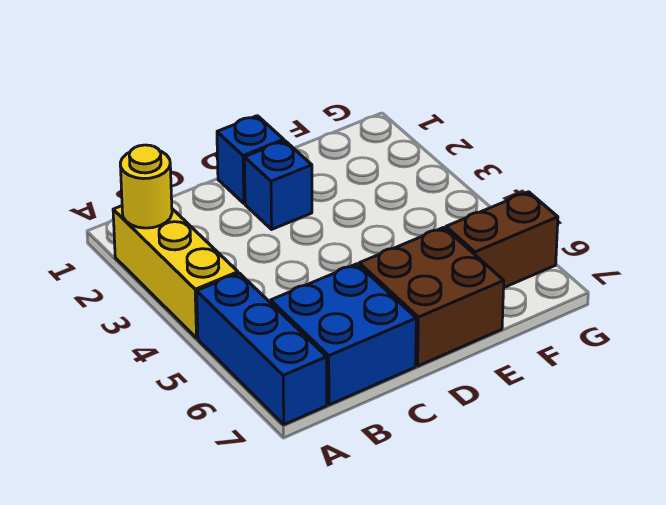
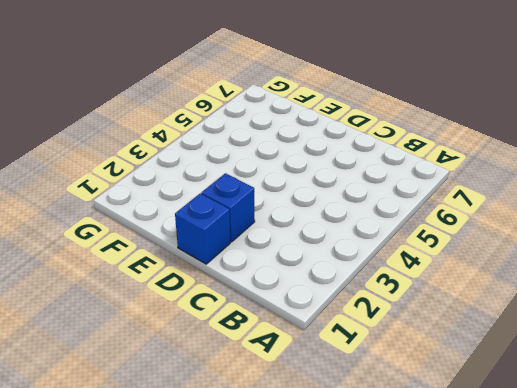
none -> yellow 1x3 brick [113,206,238,338]
none -> blue 1x3 brick [197,273,327,424]

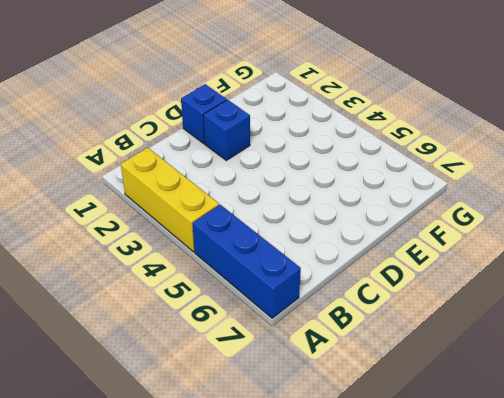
none -> blue 2x2 brick [271,264,416,405]
none -> brown 2x2 brick [359,227,504,366]

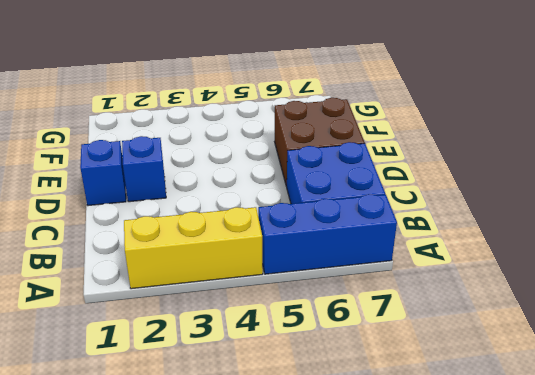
none -> brown 1x2 brick [446,192,558,287]
none -> yellow 1x1 round brick [120,145,172,228]

